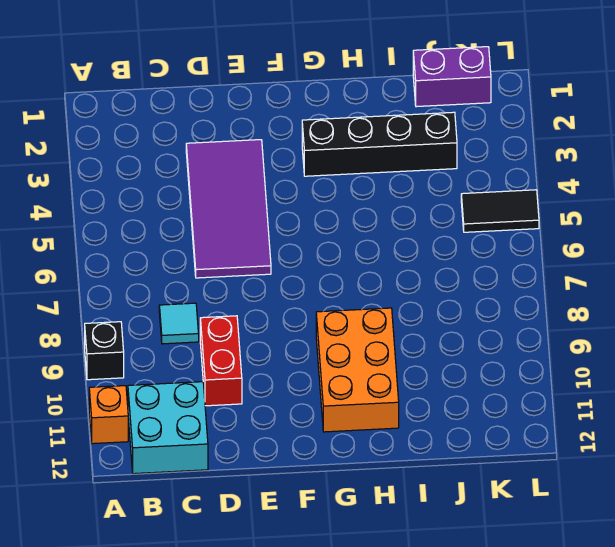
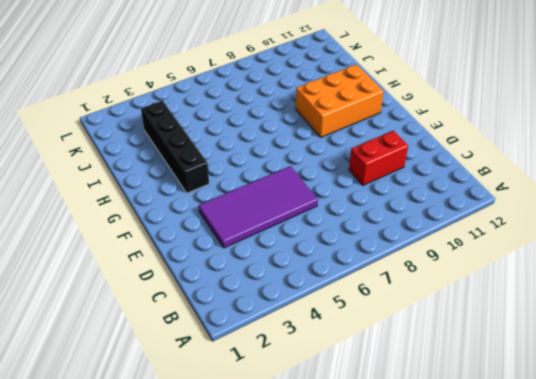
none -> black 1x1 brick [85,322,124,380]
none -> orange 1x1 brick [89,386,128,444]

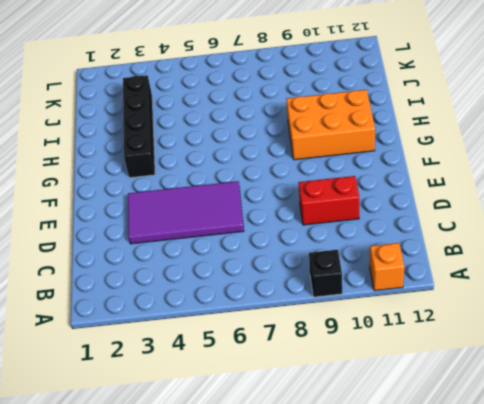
none -> cyan 2x2 brick [128,382,208,474]
none -> cyan 1x1 tile [159,303,199,344]

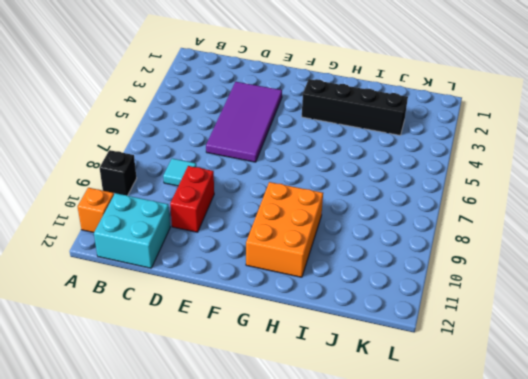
none -> purple 1x2 brick [413,47,491,107]
none -> black 1x2 tile [461,190,539,232]

